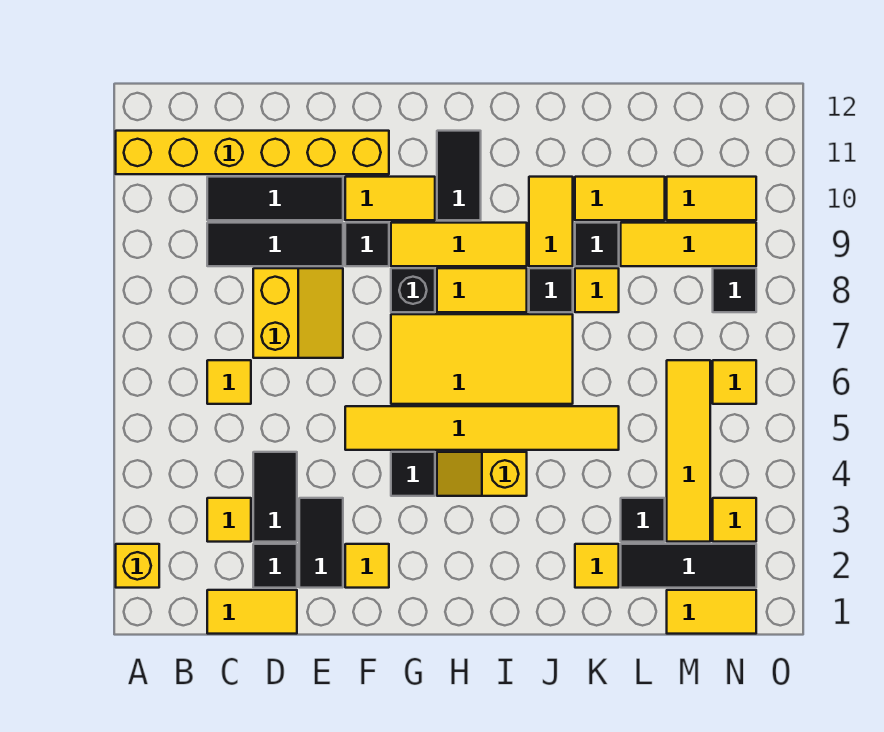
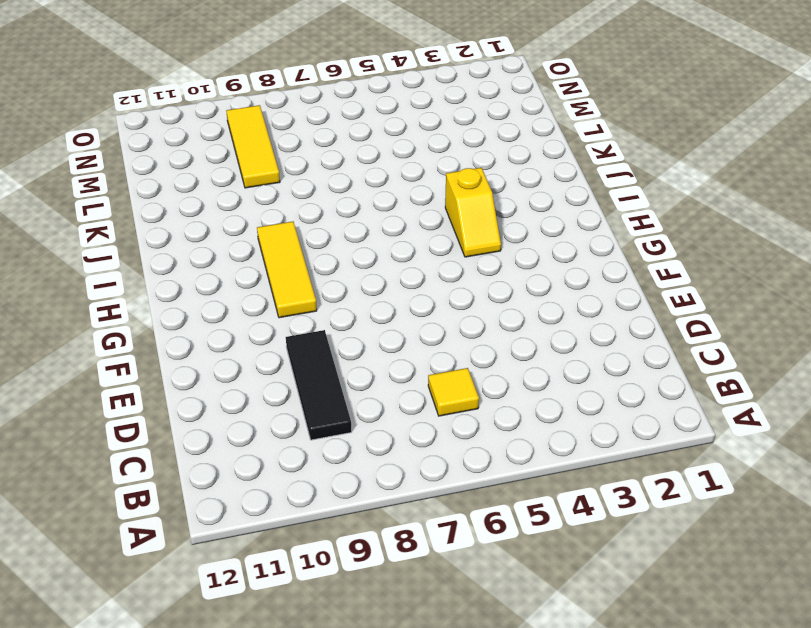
none -> yellow 1x1 brick [116,544,159,588]
none -> yellow 1x6 brick [116,131,389,174]
none -> yellow 1x2 tile [207,590,297,634]
none -> yellow 1x1 tile [207,498,251,542]

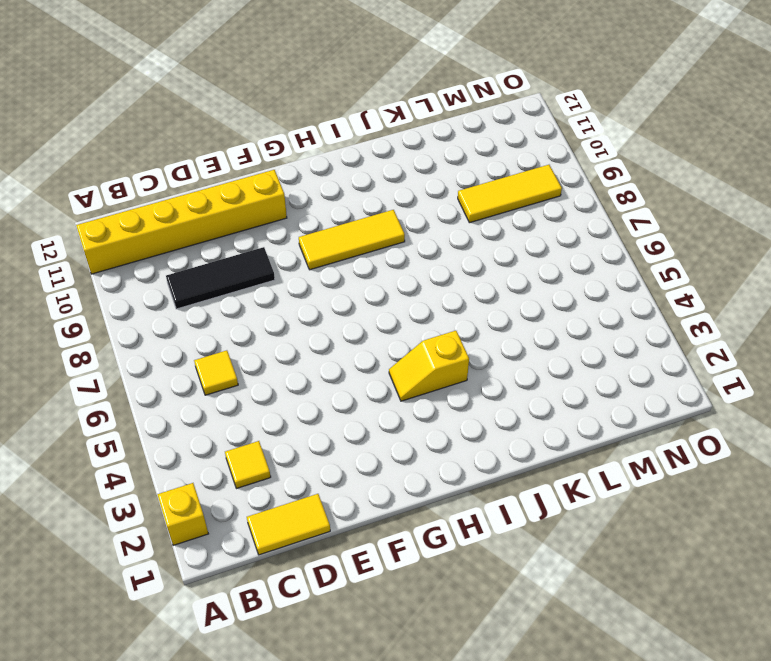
none -> black 1x3 tile [207,177,343,220]
none -> black 1x1 tile [253,544,297,588]
none -> black 1x2 tile [253,452,297,542]
none -> yellow 2x2 slope [253,268,343,358]

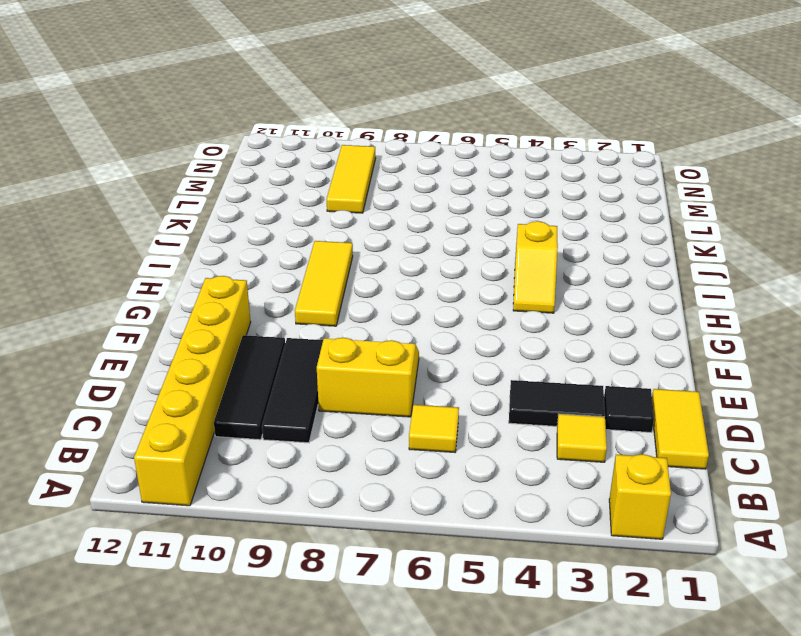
none -> black 1x2 tile [299,498,343,588]
none -> yellow 1x1 tile [345,544,389,588]
none -> yellow 1x6 tile [345,406,619,450]
none -> black 1x1 tile [345,223,389,266]

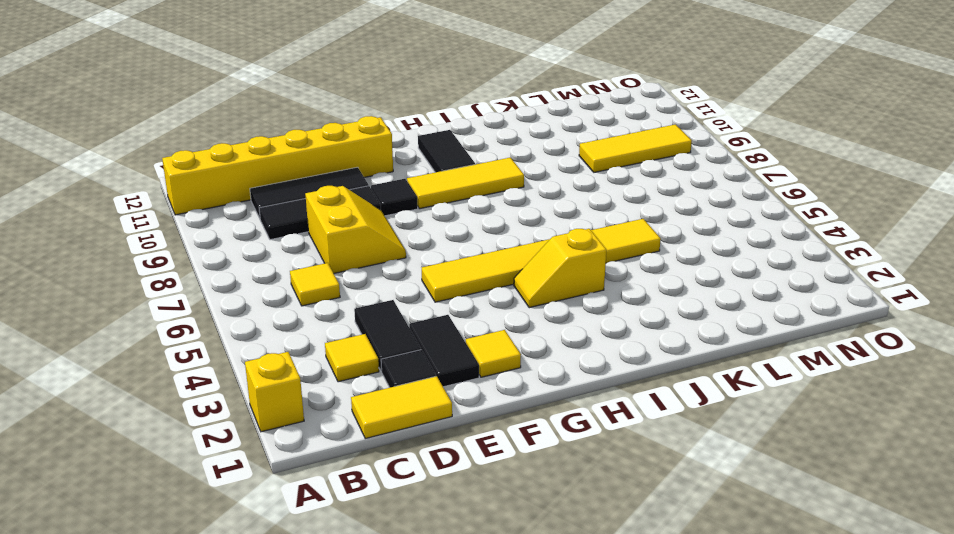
none -> yellow 1x2 tile [345,177,435,220]
none -> black 1x1 tile [391,452,435,496]
none -> yellow 2x4 tile [391,314,573,404]
none -> black 1x1 brick [391,268,435,312]

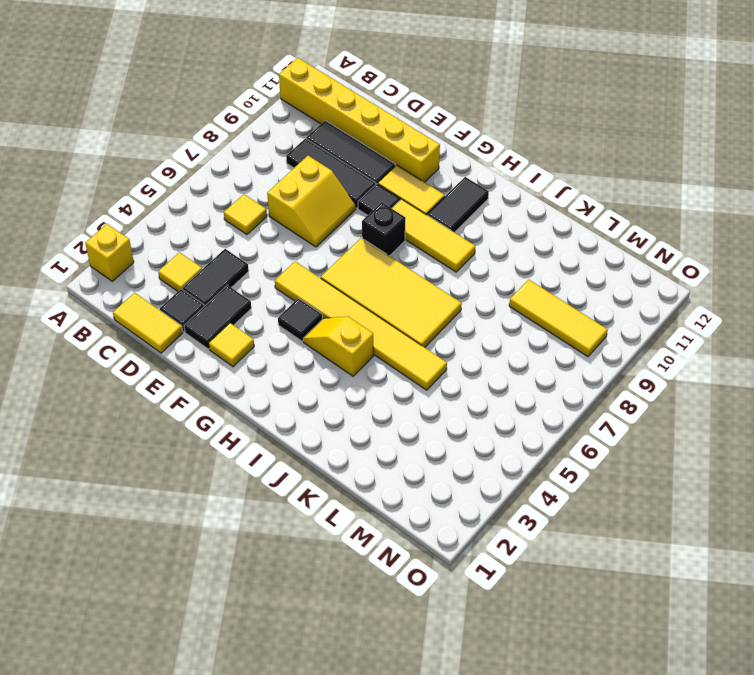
none -> yellow 1x2 tile [437,268,527,312]
none -> black 1x1 tile [529,268,573,312]
none -> yellow 1x2 tile [529,177,573,266]
none -> yellow 1x1 tile [575,544,619,588]

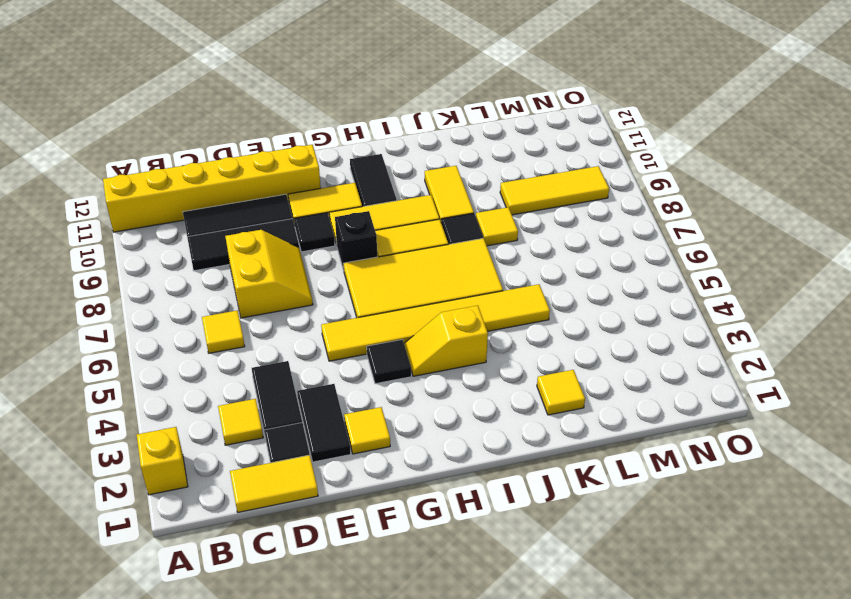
none -> black 1x1 tile [575,223,619,266]
none -> yellow 1x2 tile [575,177,665,220]
none -> black 1x3 tile [621,544,756,588]
none -> black 1x1 tile [621,498,665,542]

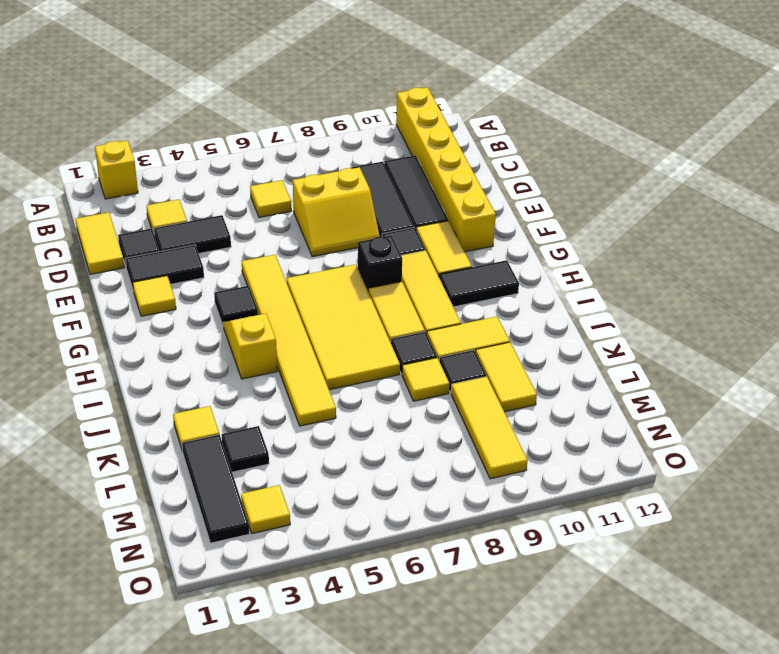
none -> yellow 1x2 tile [667,590,756,634]
none -> yellow 1x4 tile [667,360,710,542]
none -> yellow 1x2 tile [667,177,756,220]
none -> yellow 1x1 tile [713,360,756,404]

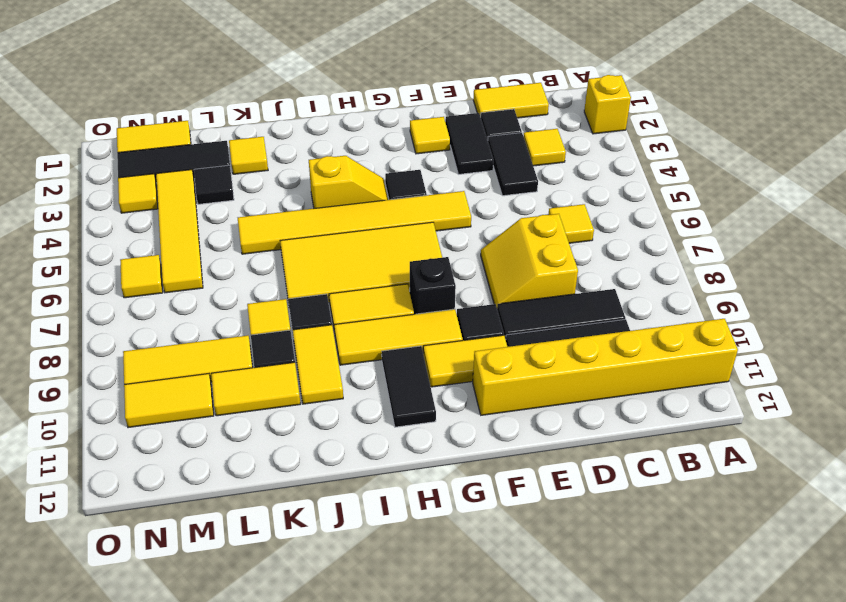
none -> black 1x1 tile [713,268,756,312]

